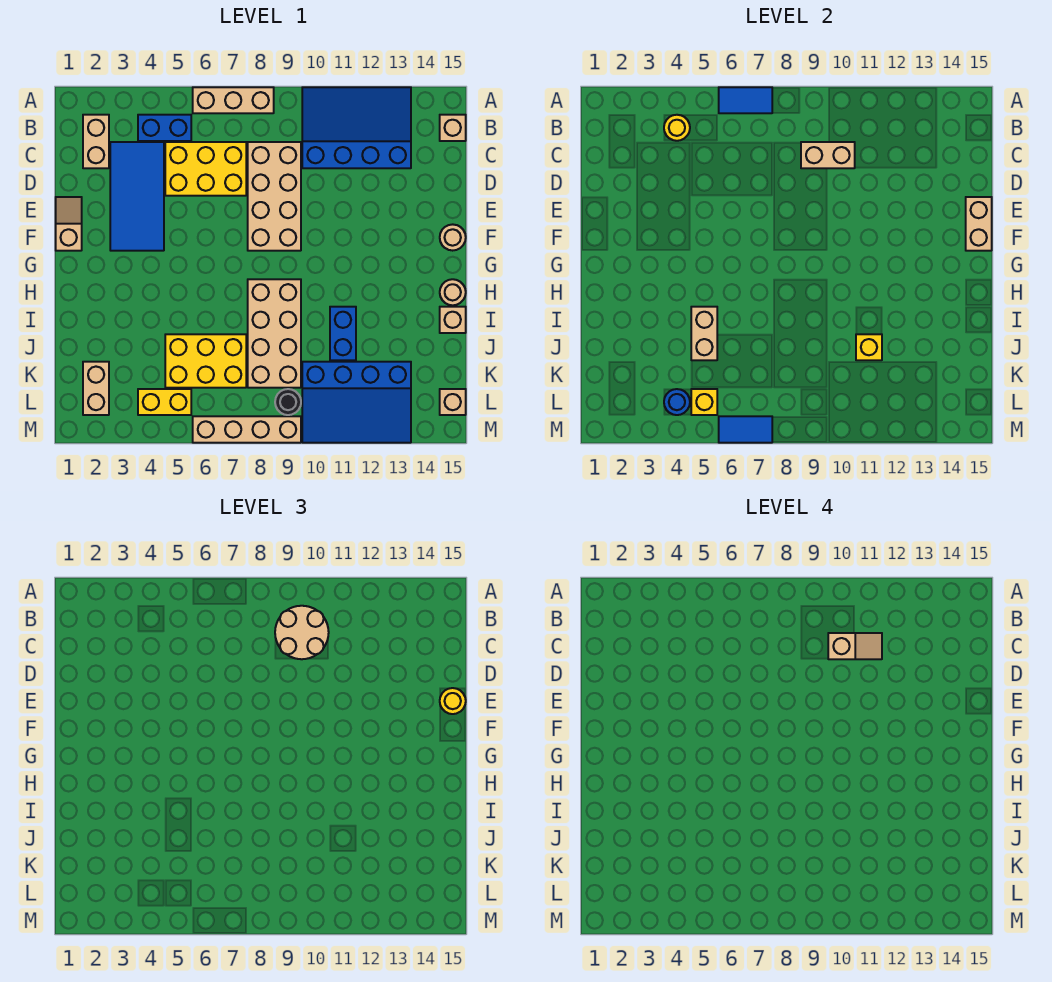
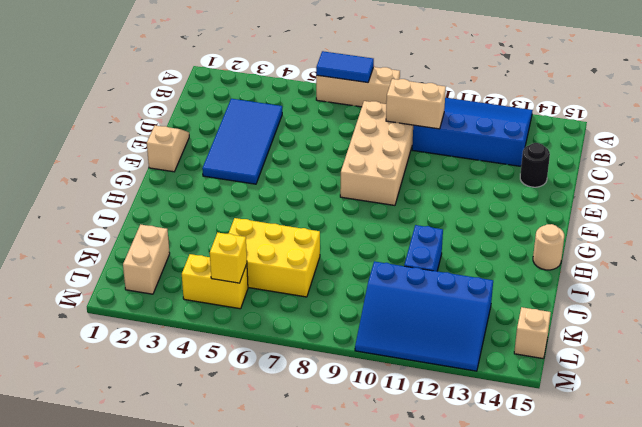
black 1x1 round brick [520,143,550,187] -> black 1x1 round brick moved to [275,389,301,415]
none -> tan 1x2 brick [83,115,109,168]
none -> blue 1x2 brick [138,115,191,141]
none -> tan 1x1 brick [440,115,466,141]
none -> yellow 2x3 brick [165,142,246,196]

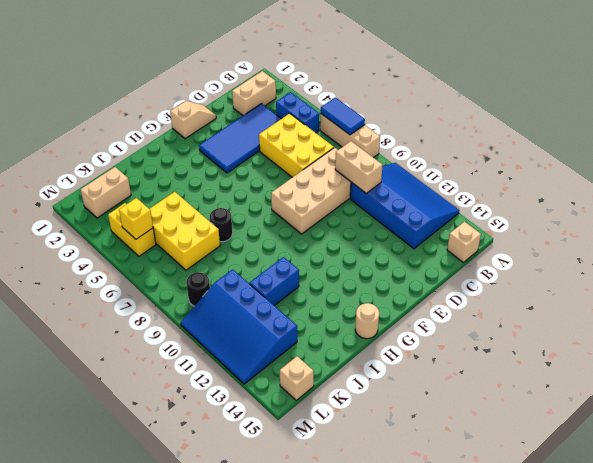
black 1x1 round brick [210,208,233,242] -> none
none -> tan 1x1 round brick [440,224,466,251]
none -> tan 2x4 brick [248,279,301,388]
none -> tan 1x1 brick [440,307,466,333]
none -> tan 1x4 brick [193,416,301,443]

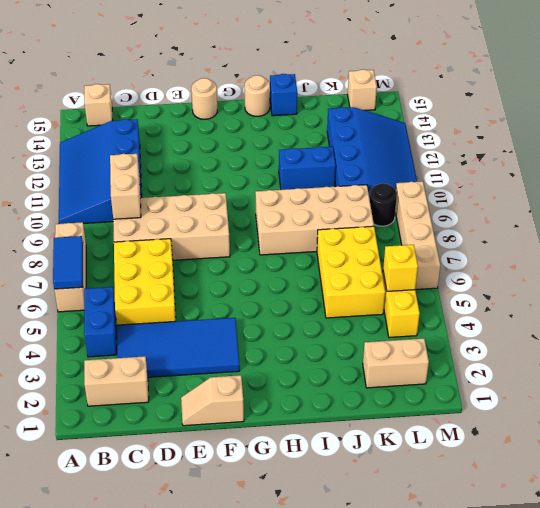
blue 1x1 brick [270,74,297,116] -> tan 1x1 brick [440,307,466,333]
none -> yellow 1x1 round brick [664,115,690,141]
none -> tan 1x2 brick [966,197,992,251]
none -> tan 1x2 brick [691,307,717,360]
none -> yellow 1x1 brick [856,334,882,360]

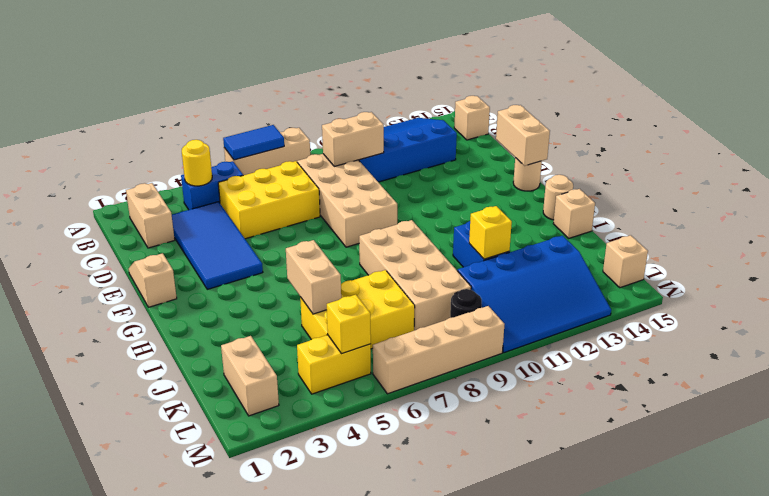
none -> blue 1x1 round brick [664,389,690,415]
none -> blue 1x2 tile [719,416,772,443]
none -> tan 2x2 round brick [275,606,329,659]
none -> yellow 1x1 round brick [440,688,466,714]

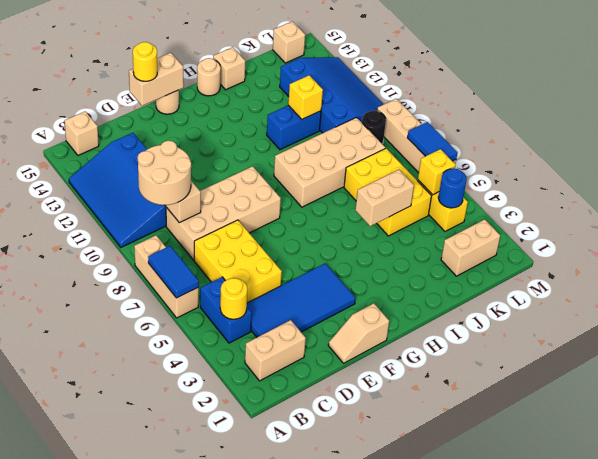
none -> tan 1x2 slope [828,633,882,659]

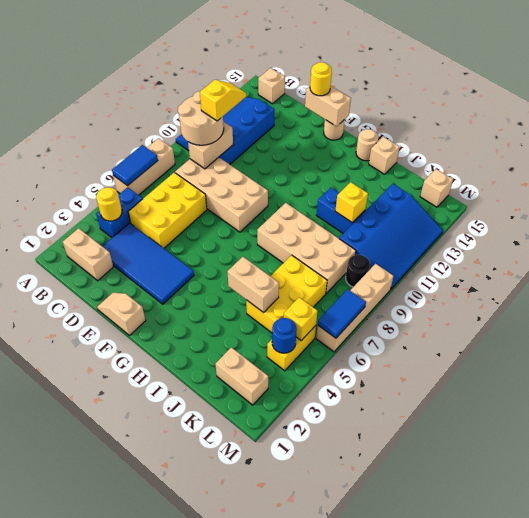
yellow 1x2 slope [200,80,246,121] -> tan 1x2 slope [828,633,882,659]

